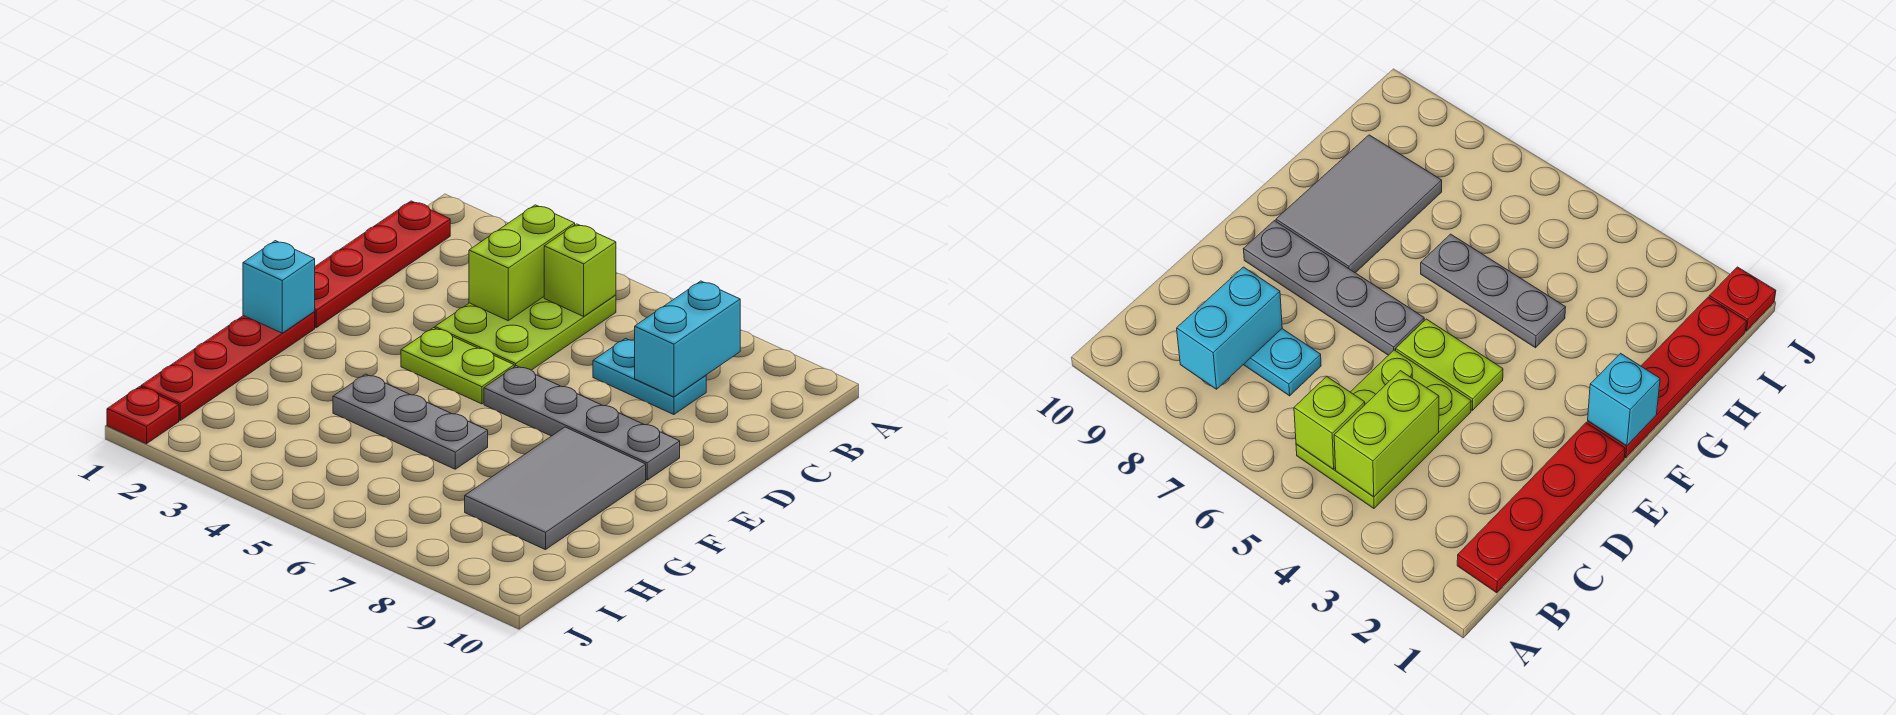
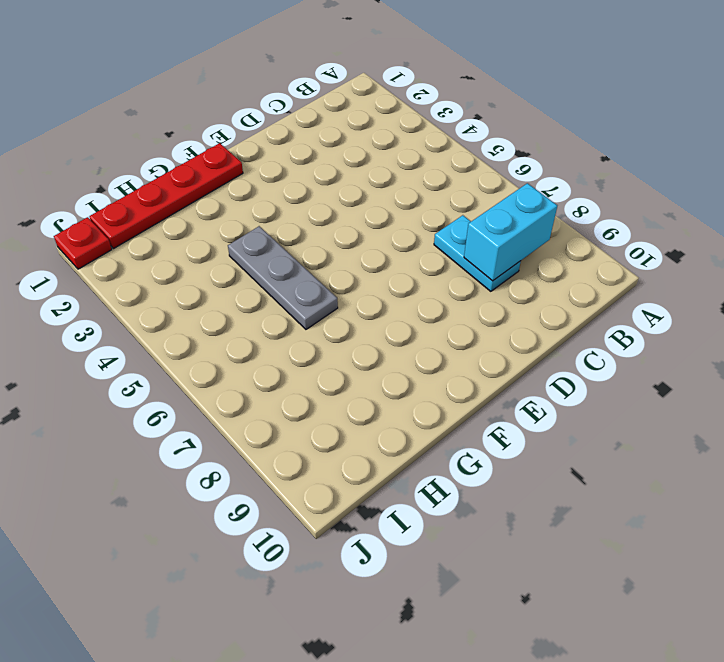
none -> red 1x4 plate [314,201,450,328]
none -> lime 2x3 plate [435,295,616,370]
none -> lime 1x2 plate [401,328,514,404]

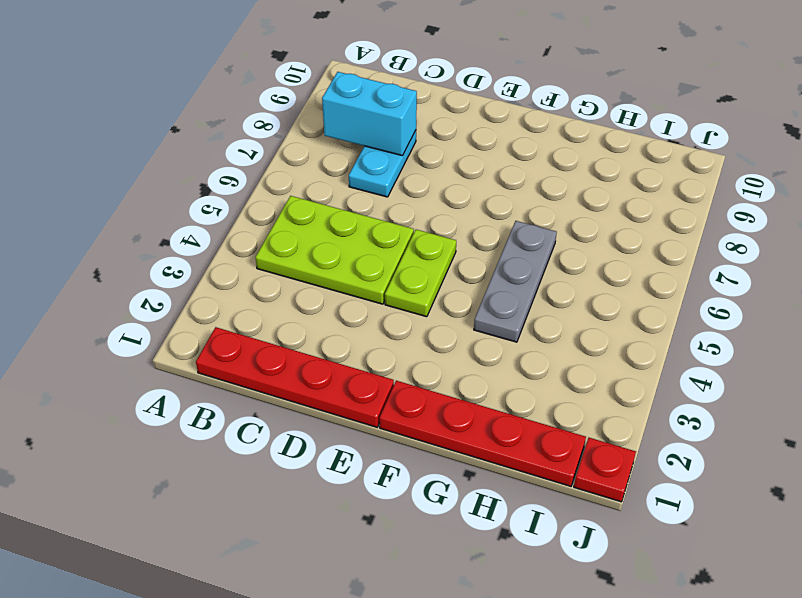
none -> grey 1x4 plate [484,366,680,480]
none -> grey 2x3 tile [465,427,646,550]
none -> lime 1x2 brick [469,205,575,321]

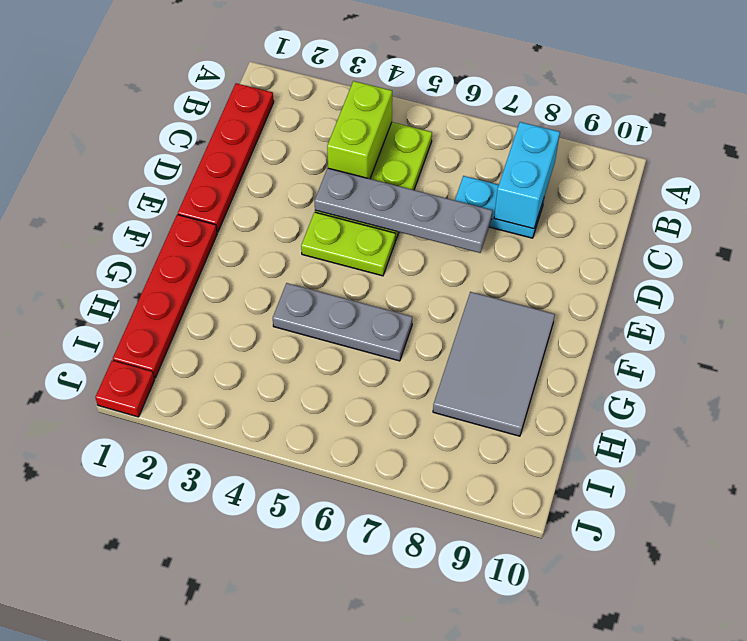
grey 1x4 plate [315,168,493,253] -> grey 1x4 plate moved to [484,366,680,480]
none -> lime 1x1 brick [544,224,616,316]
none -> cyan 1x1 brick [243,241,315,333]

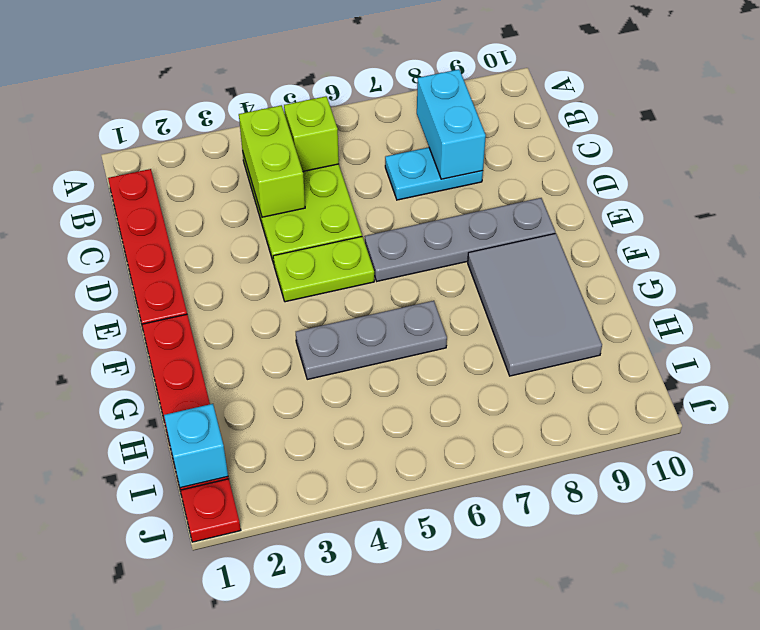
cyan 1x1 brick [164,404,228,488] -> cyan 1x1 brick moved to [243,241,315,333]

